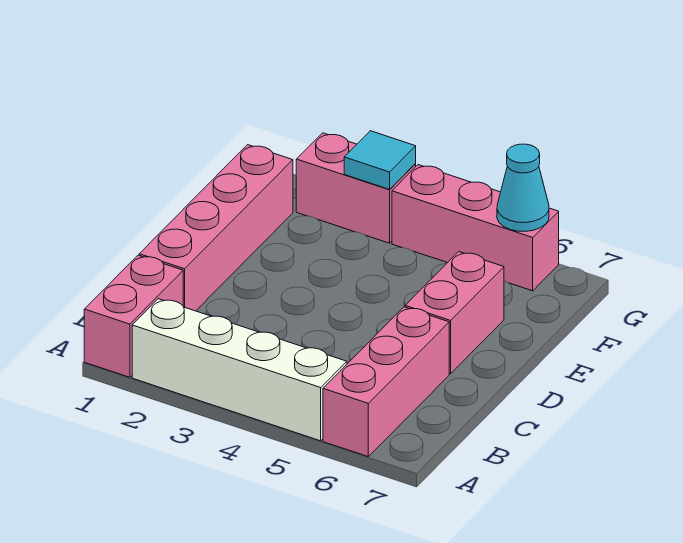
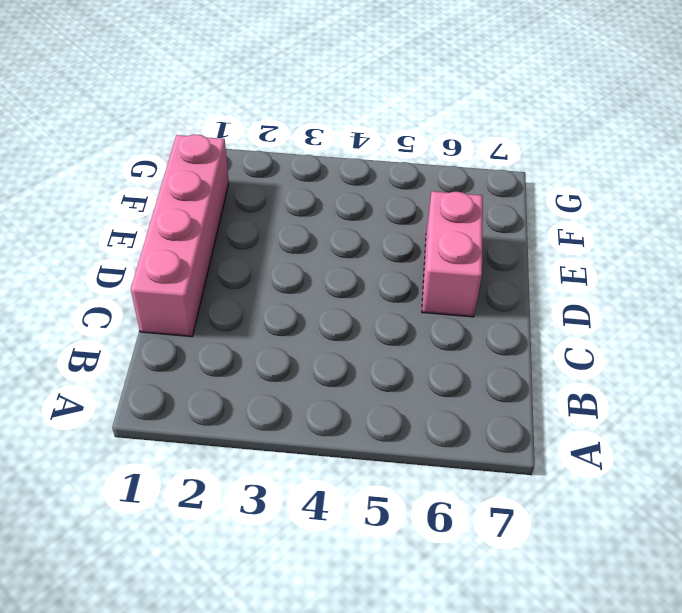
none -> pink 1x2 brick [84,255,183,377]
none -> white 1x4 brick [132,299,347,441]

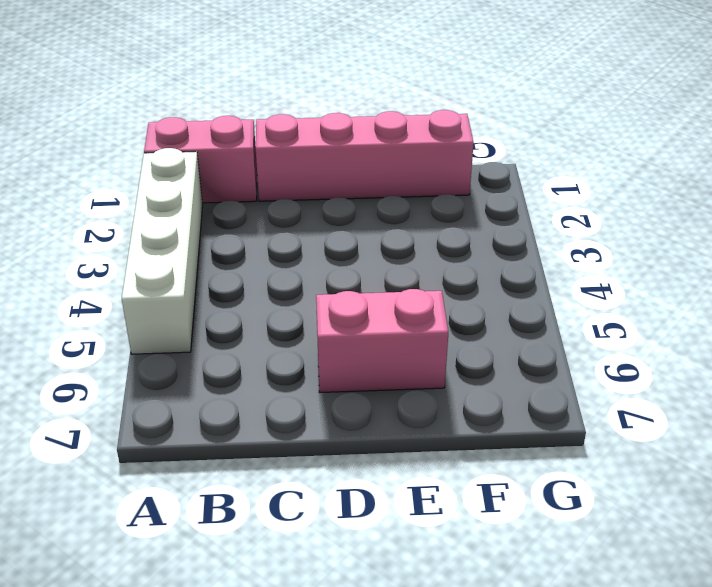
none -> pink 1x3 brick [323,307,449,456]
none -> pink 1x2 brick [296,133,416,243]

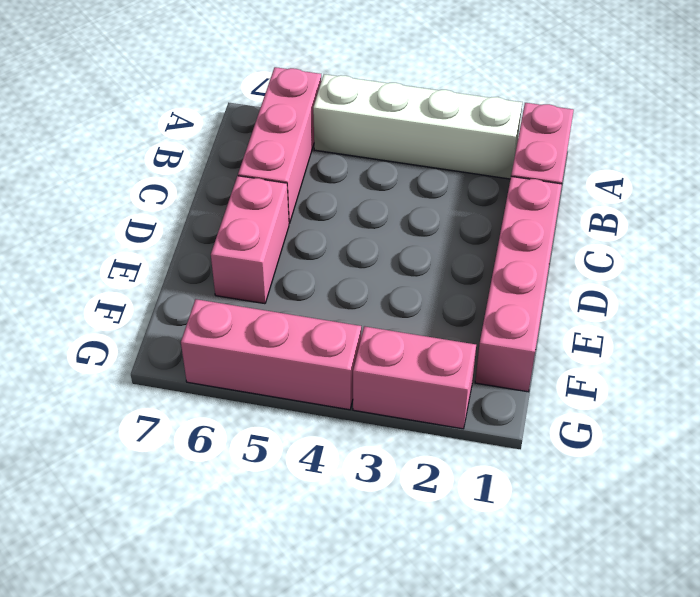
none -> cyan 1x1 tile [344,131,416,189]
none -> cyan 1x1 cone [497,144,549,231]

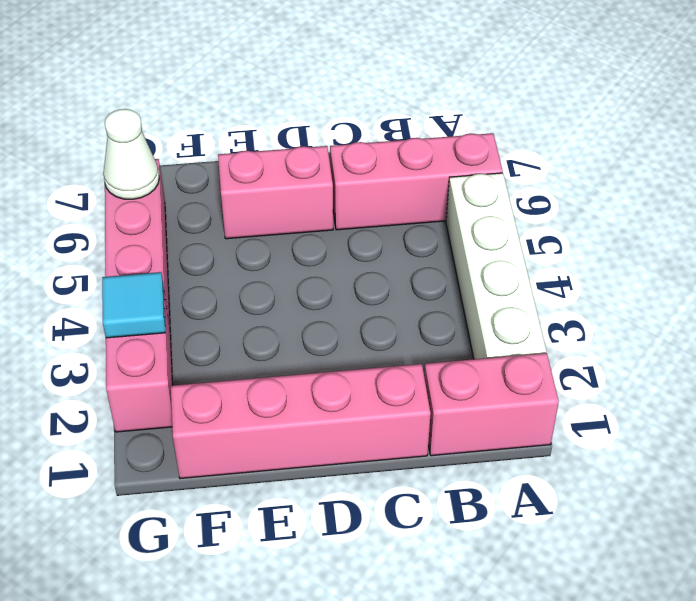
white 1x1 cone [103,109,159,199] -> cyan 1x1 cone [497,144,549,231]

